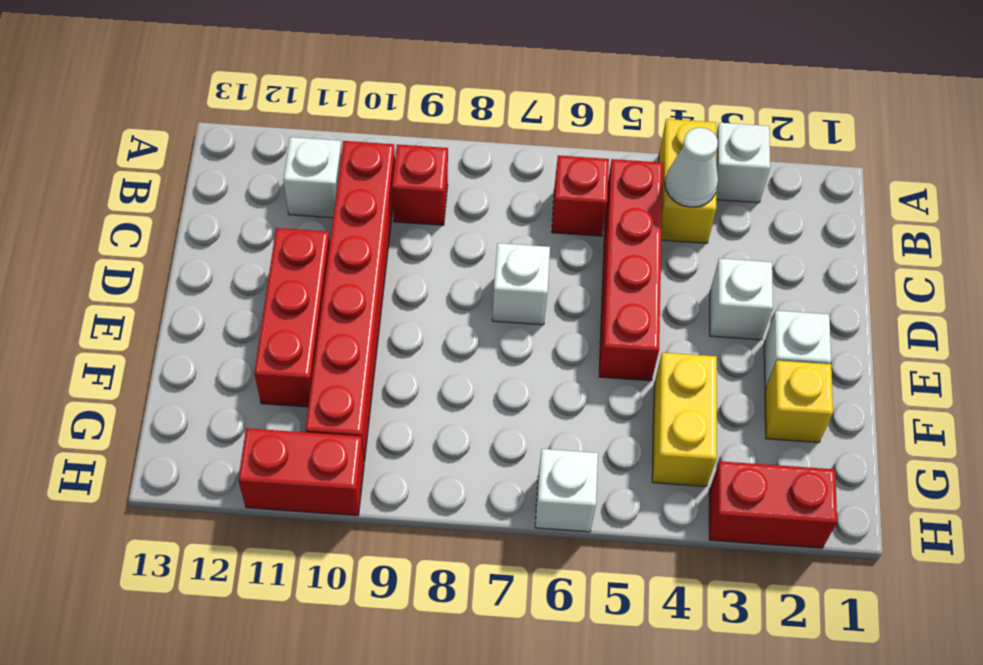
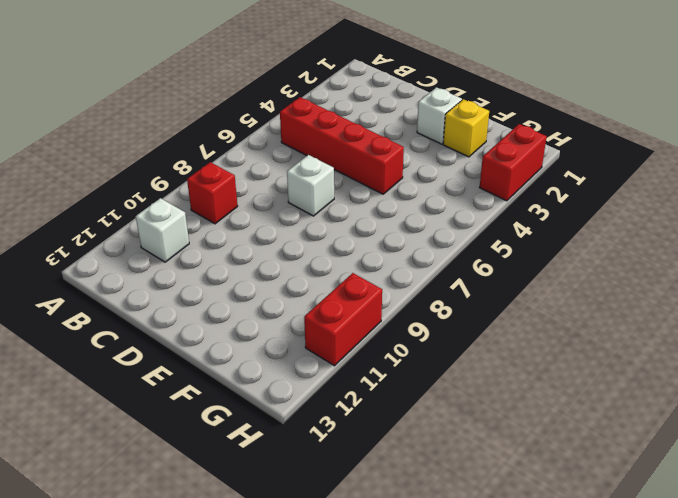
none -> white 1x1 brick [716,123,770,203]
none -> yellow 1x2 brick [659,119,716,243]
none -> red 1x1 brick [552,155,609,236]

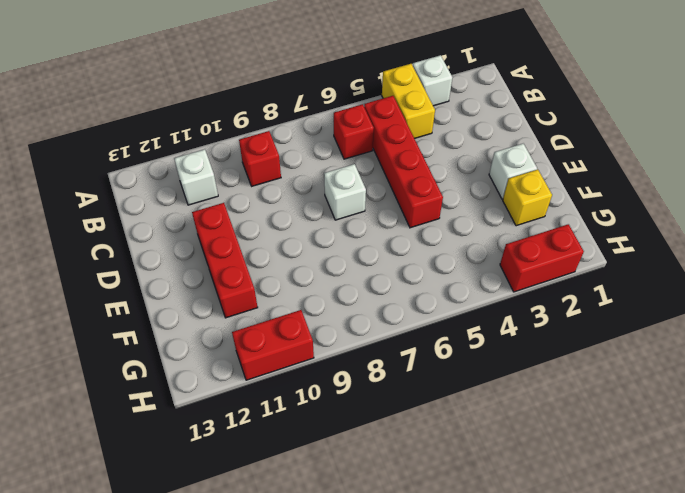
none -> red 1x6 brick [305,141,395,462]
none -> white 1x1 brick [710,258,773,340]
none -> yellow 1x2 brick [652,353,717,486]

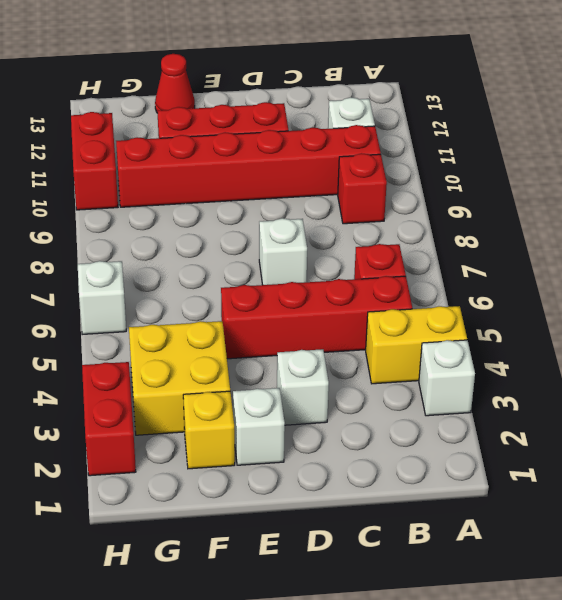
yellow 2x2 brick [129,321,230,435] -> yellow 1x2 brick [652,353,717,486]
red 1x1 cone [155,54,195,113] -> none
none -> white 1x1 cone [665,128,718,207]

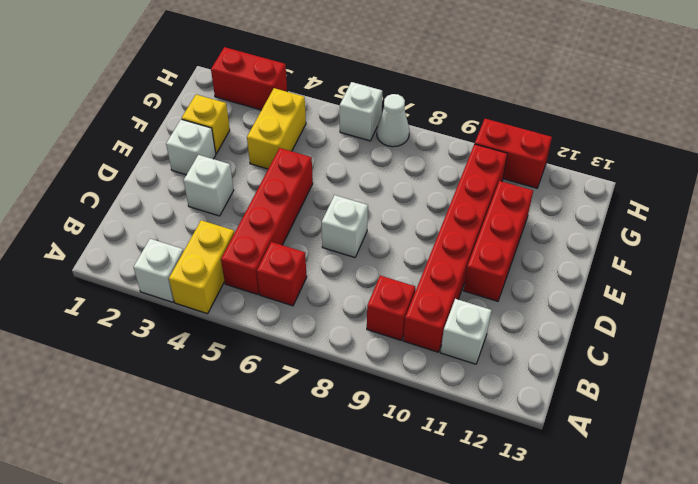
white 1x1 cone [377,94,409,147] -> white 1x1 cone moved to [665,128,718,207]

